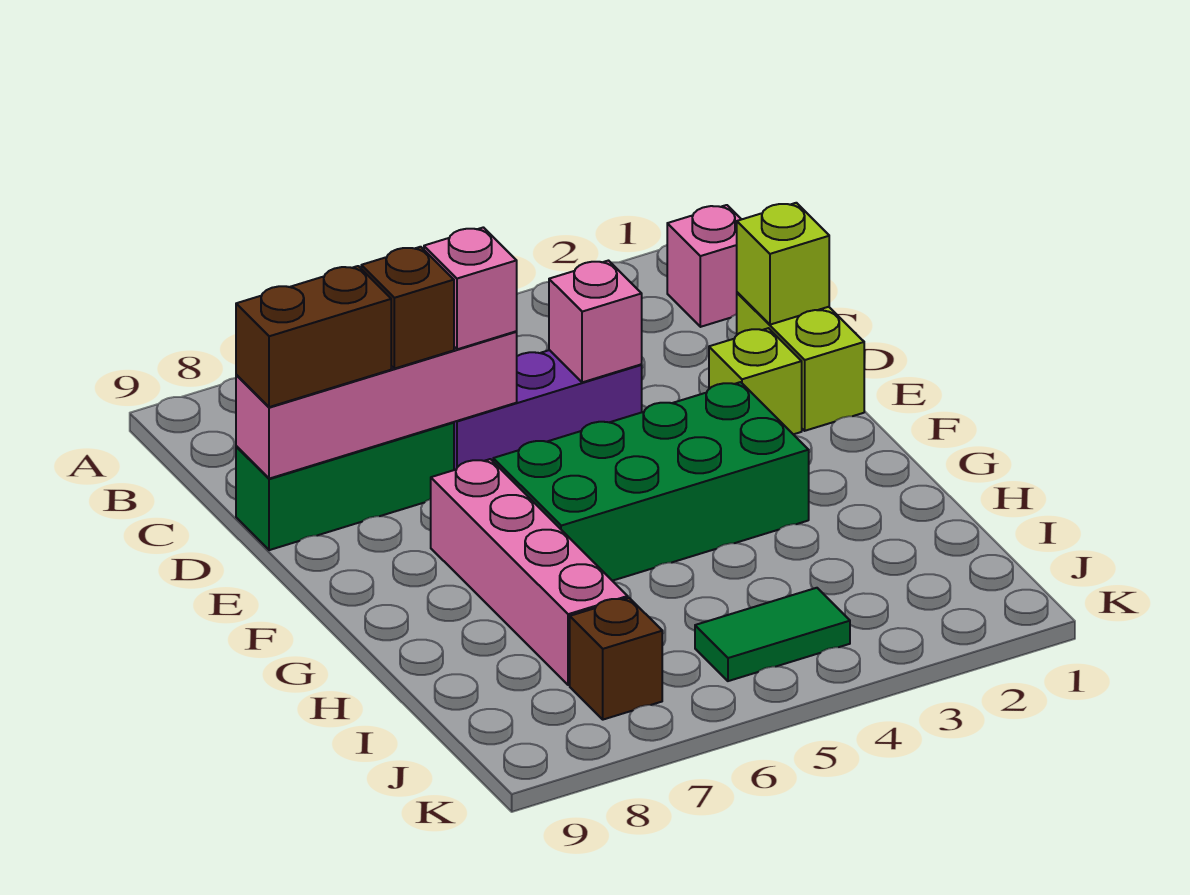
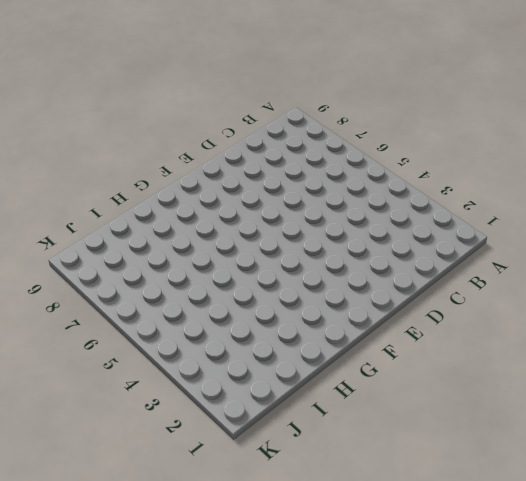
none -> pink 1x1 brick [667,205,741,327]
none -> lime 1x2 brick [737,292,864,431]
none -> purple 1x3 brick [454,350,642,470]

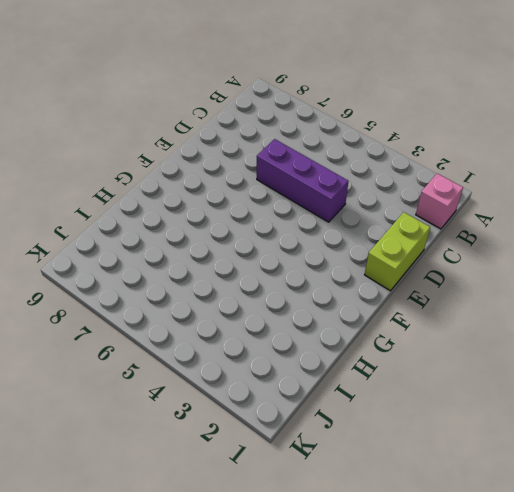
none -> green 1x3 brick [236,422,454,550]
none -> lime 1x1 brick [709,328,802,434]
none -> green 2x4 brick [493,382,809,581]

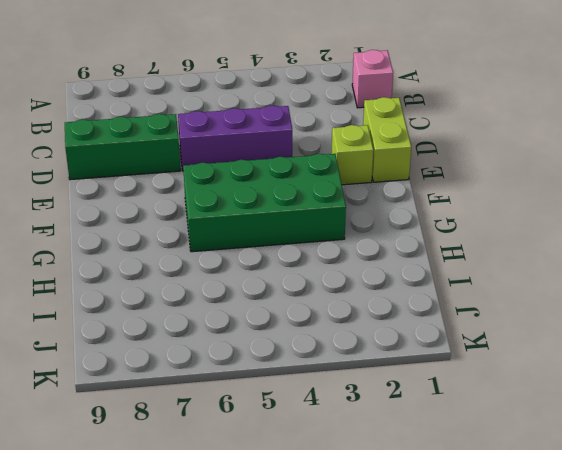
none -> pink 1x4 brick [431,459,628,685]
none -> green 1x2 tile [695,588,850,681]
none -> brown 1x1 brick [570,598,662,720]

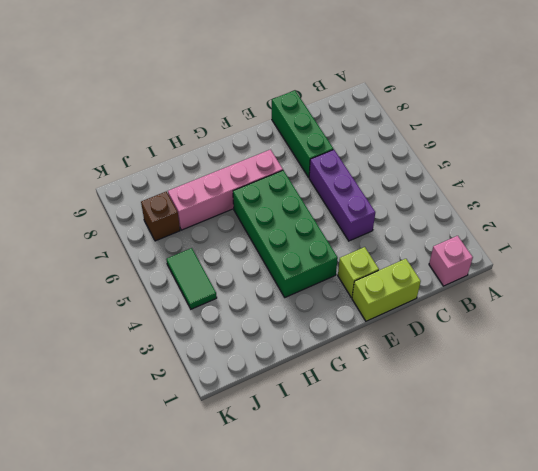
none -> lime 1x1 brick [737,203,829,325]
none -> pink 1x1 brick [549,261,642,382]
none -> pink 1x4 brick [236,331,517,479]

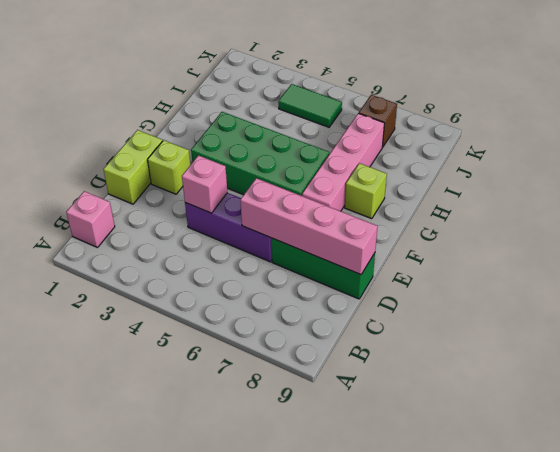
lime 1x1 brick [345,163,387,219] -> lime 1x1 brick moved to [737,203,829,325]
none -> pink 1x1 brick [424,227,517,349]
none -> brown 1x1 brick [361,247,454,369]
none -> brown 1x2 brick [236,266,391,407]

